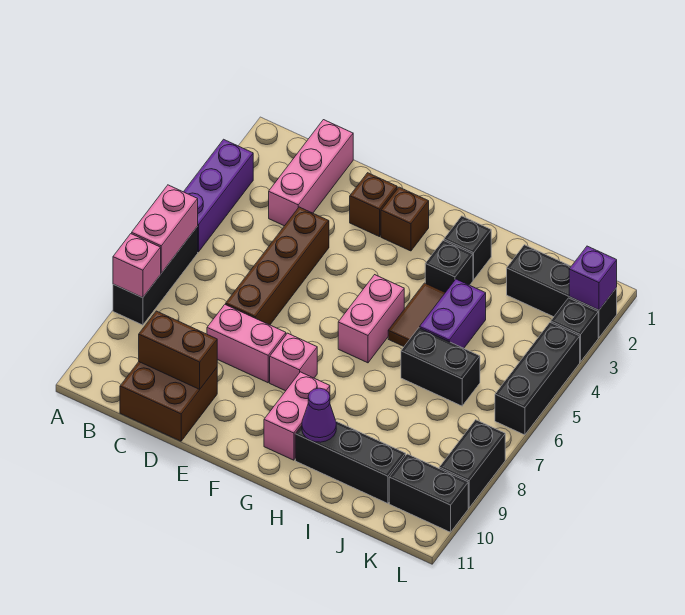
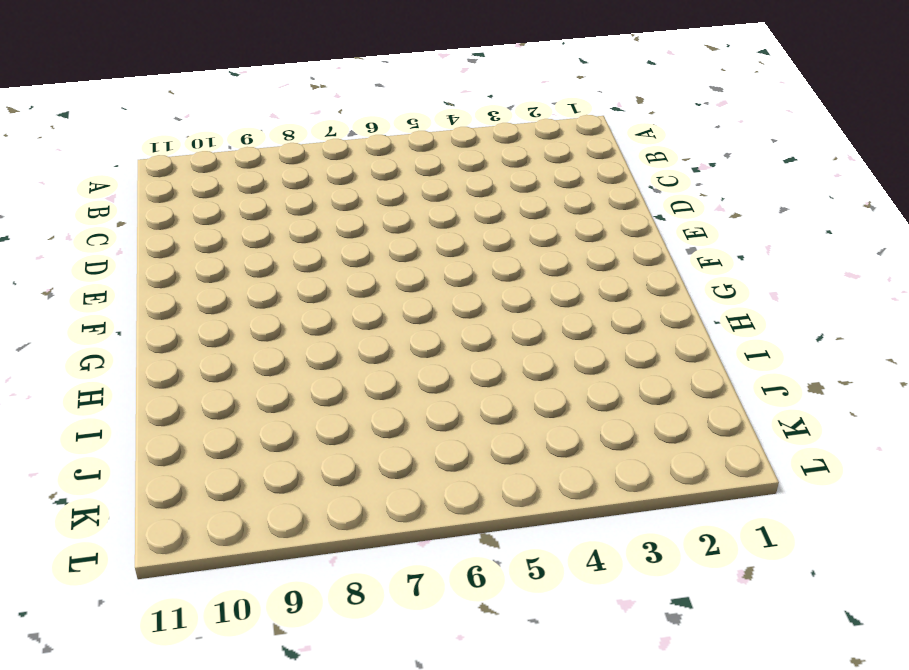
none -> purple 1x3 brick [184,139,253,252]
none -> black 1x3 brick [113,226,198,325]
none -> pink 1x3 brick [269,120,353,226]

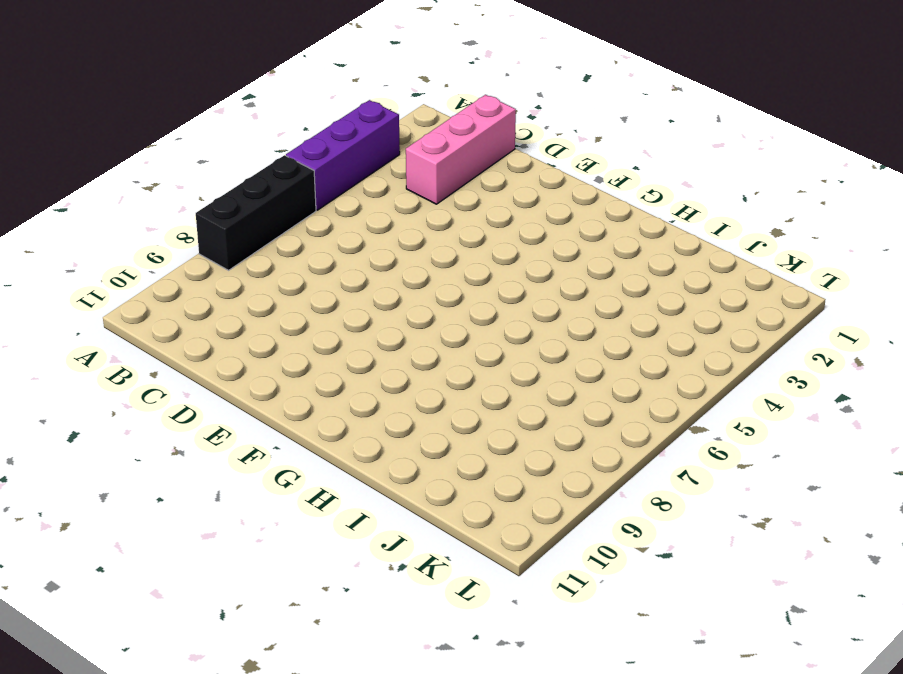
none -> brown 2x2 brick [120,362,217,441]
none -> brown 1x4 brick [226,207,329,325]
none -> pink 1x2 brick [207,304,286,383]

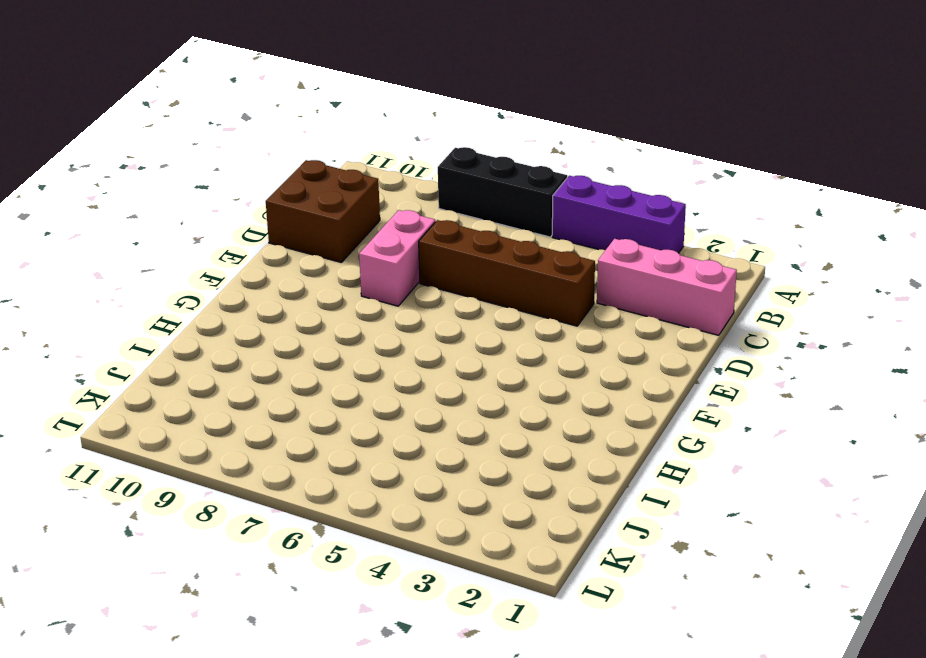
none -> brown 1x1 brick [350,173,397,237]
none -> brown 1x1 brick [381,187,429,251]
none -> pink 1x1 brick [270,333,317,391]

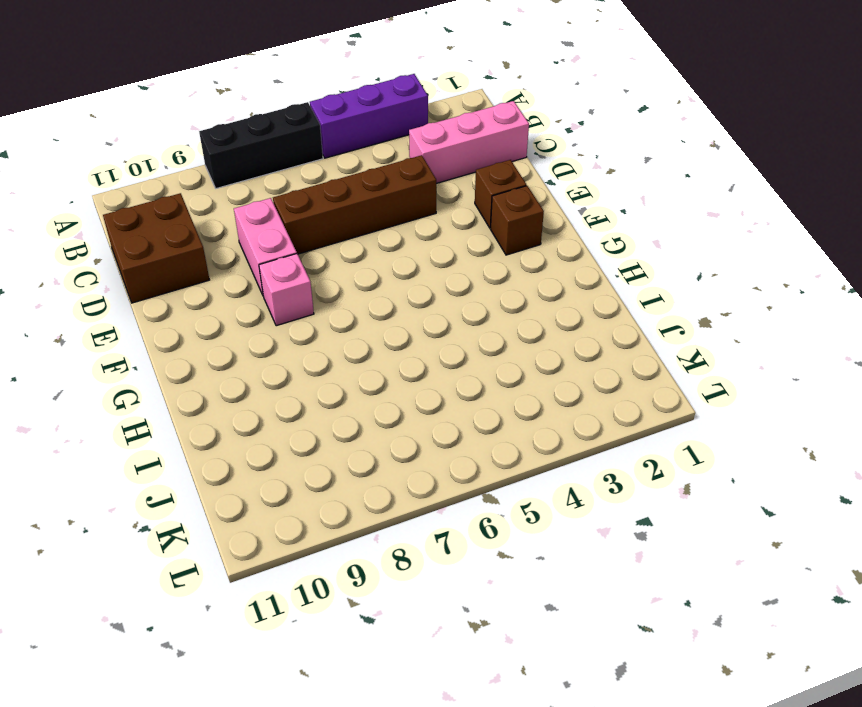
none -> pink 1x2 brick [338,275,404,363]
none -> pink 1x2 brick [264,372,330,460]
none -> black 1x1 brick [444,216,491,280]

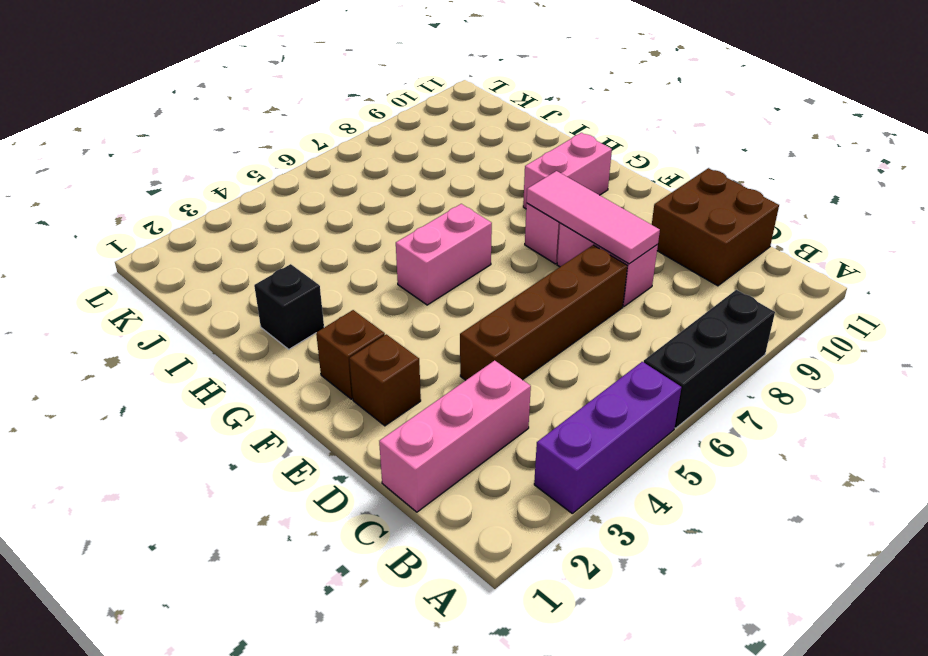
pink 1x3 tile [527,171,660,264] -> none
none -> black 1x1 brick [425,240,473,292]
none -> brown 1x2 tile [388,283,445,346]
none -> black 1x3 brick [295,421,406,503]

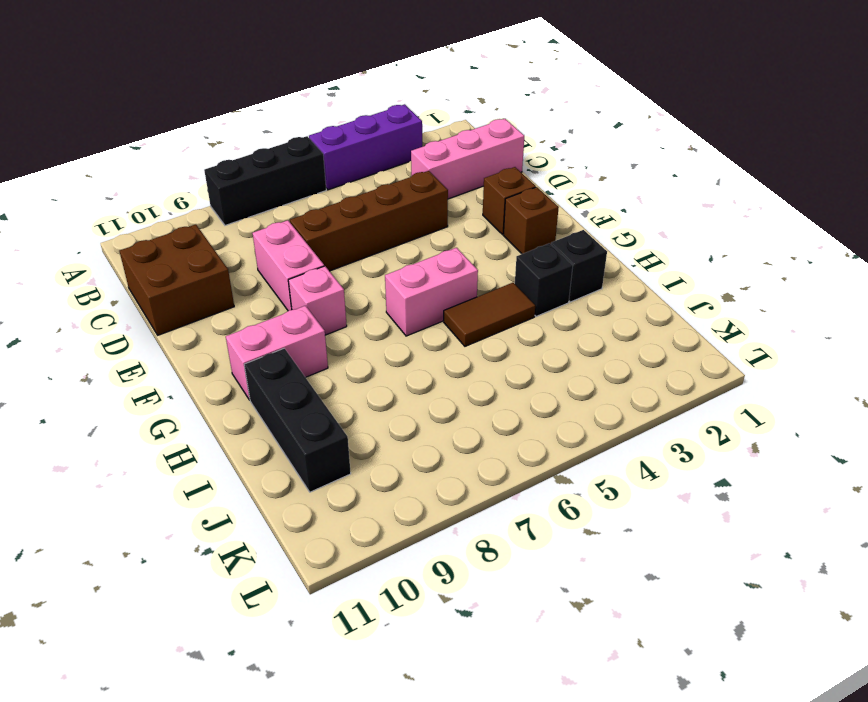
none -> purple 1x2 brick [420,279,486,348]
none -> black 1x2 brick [401,328,480,406]
none -> black 1x3 brick [507,245,617,337]

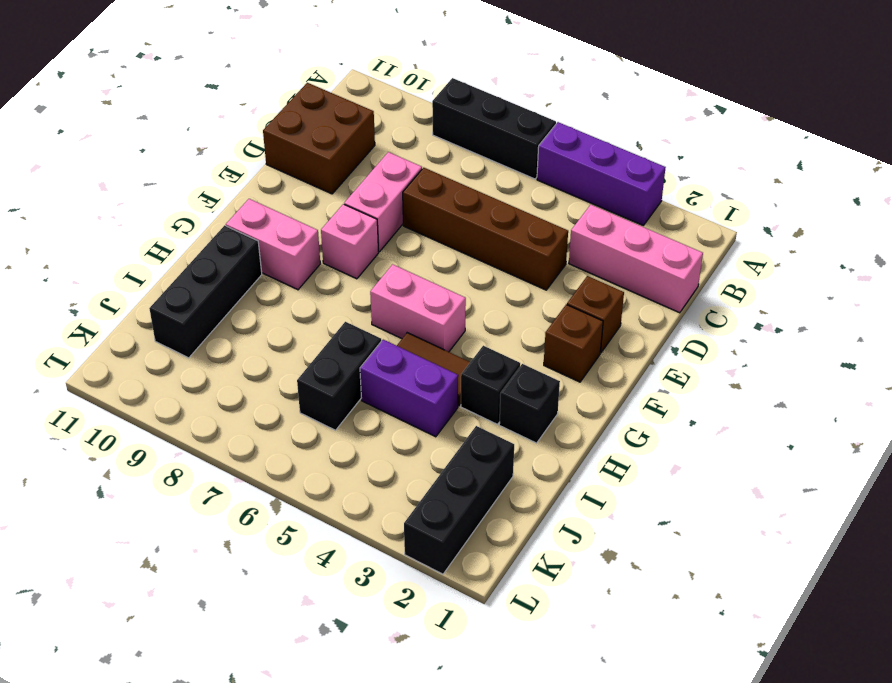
none -> black 1x2 brick [389,454,468,532]
none -> black 1x1 brick [551,298,598,362]
none -> black 1x3 brick [495,322,580,435]

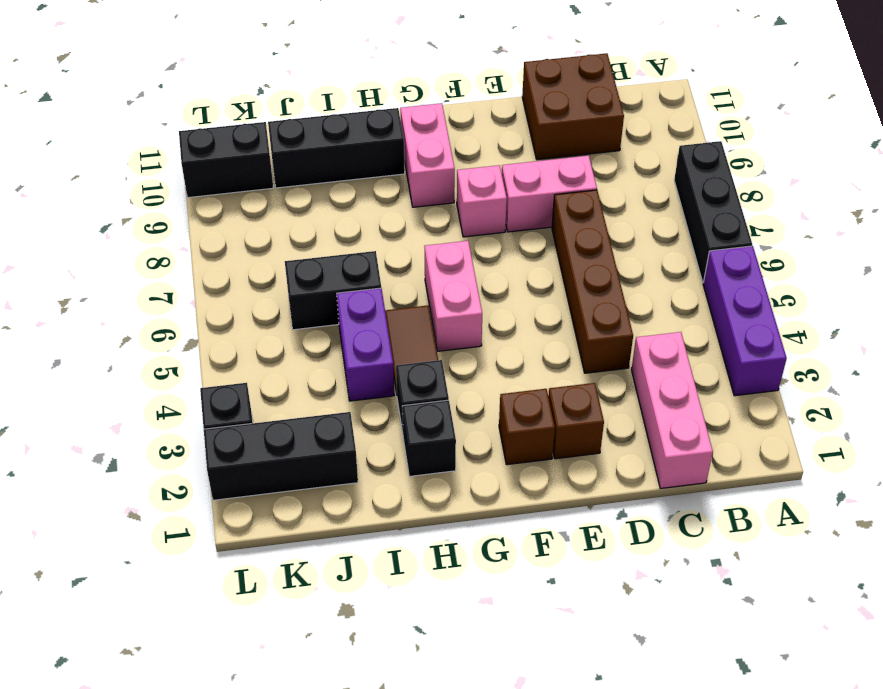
none -> black 1x3 brick [495,322,580,435]
none -> black 1x2 brick [439,420,505,508]
none -> pink 1x2 brick [132,185,198,273]

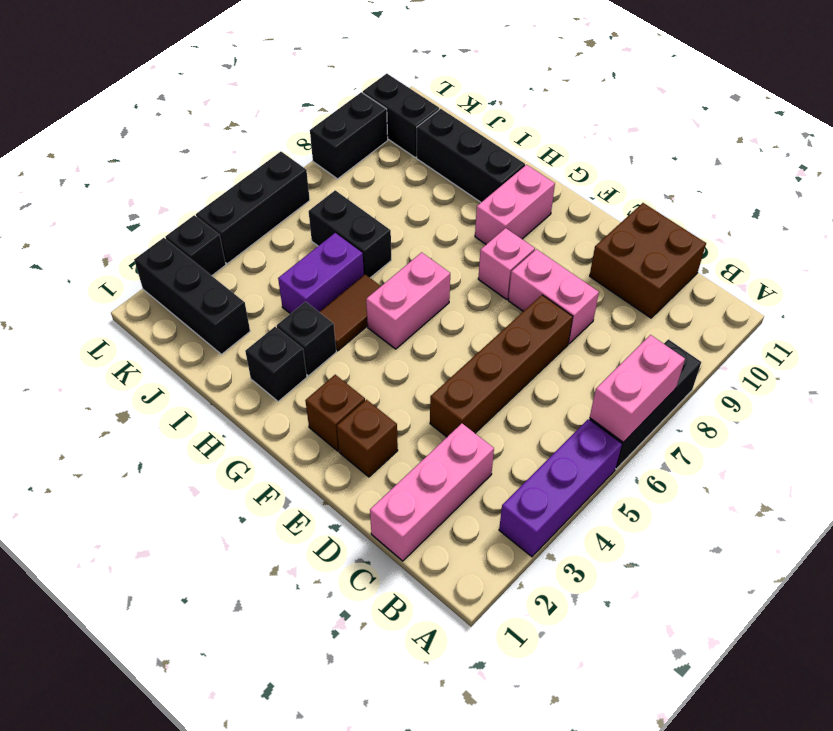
none -> pink 1x1 brick [113,234,161,298]
none -> brown 1x2 brick [139,311,217,389]
none -> purple 1x1 cone [302,388,336,442]

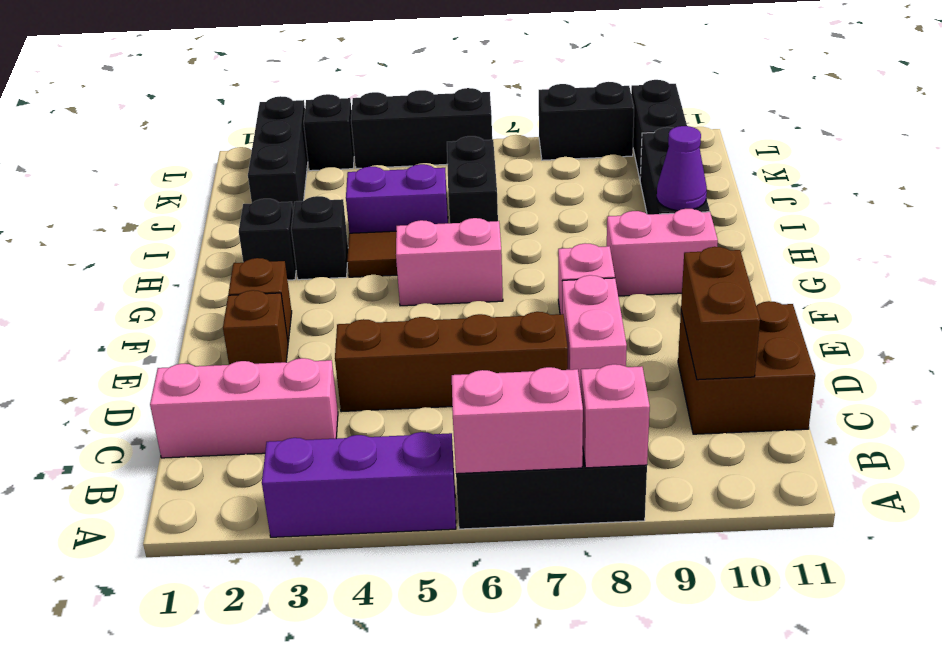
none -> purple 1x1 brick [569,246,617,310]

